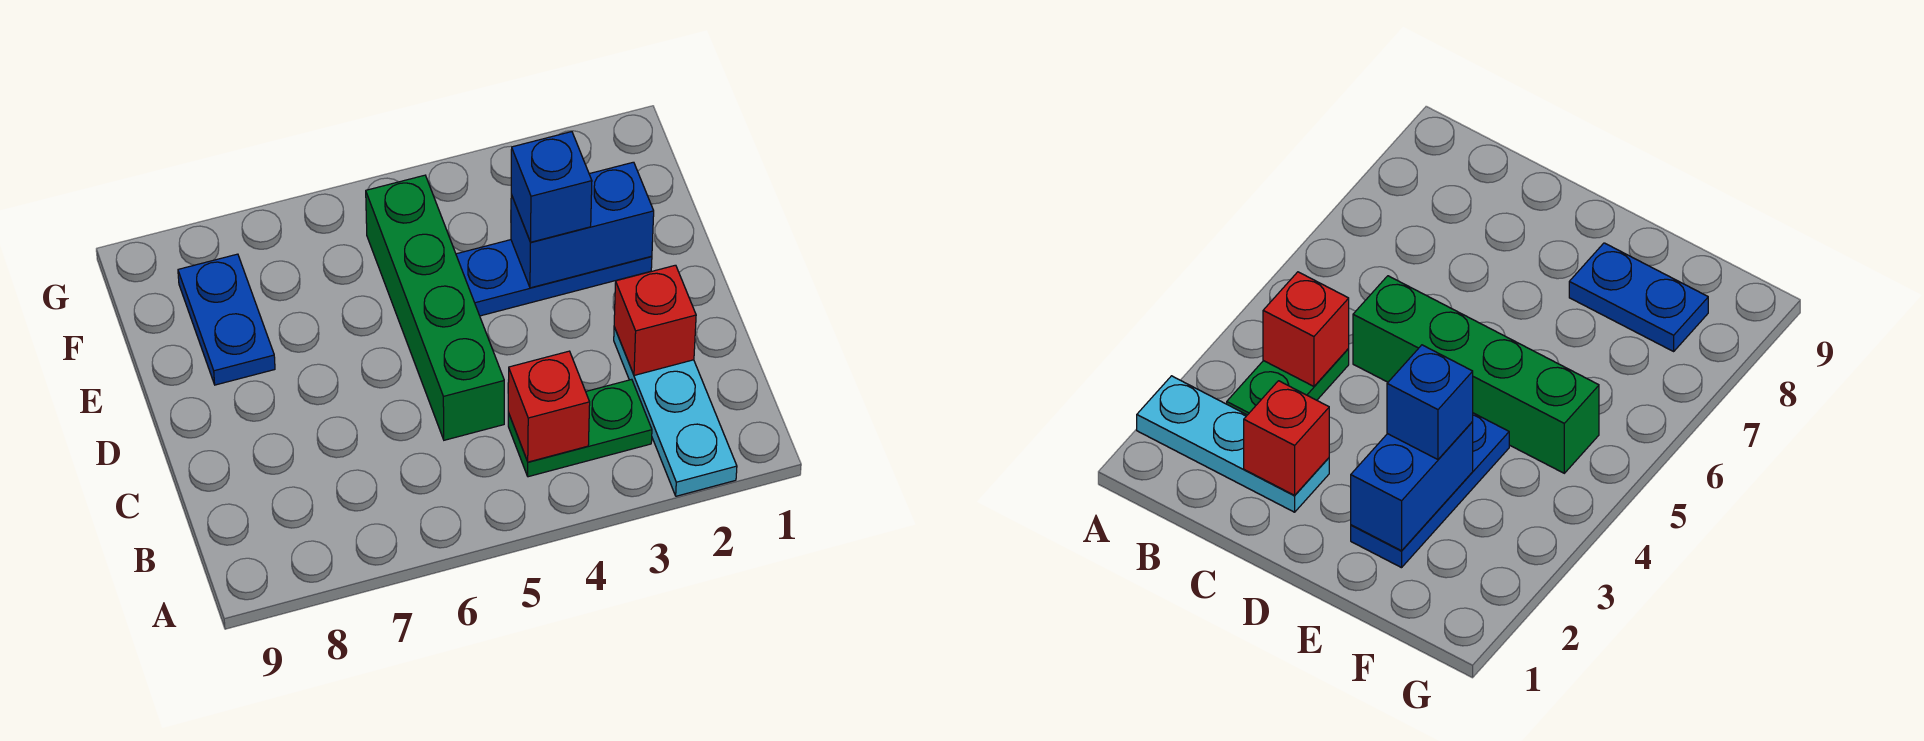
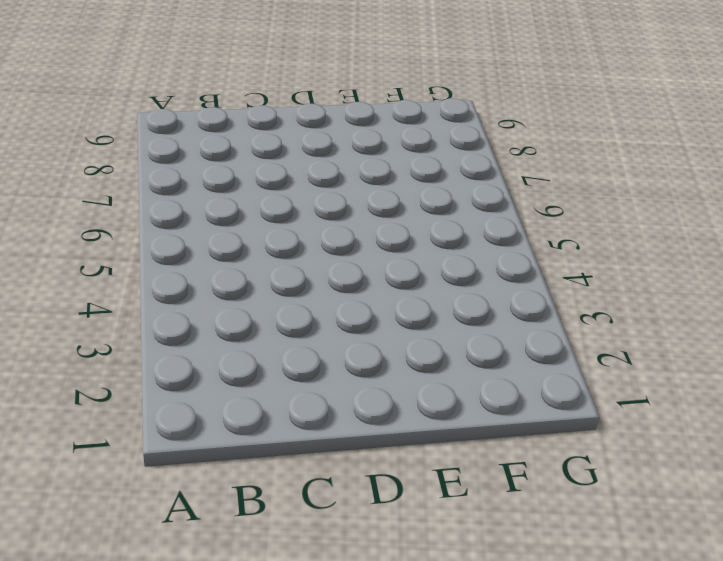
none -> cyan 1x3 plate [614,327,737,496]
none -> green 1x2 plate [508,379,652,477]

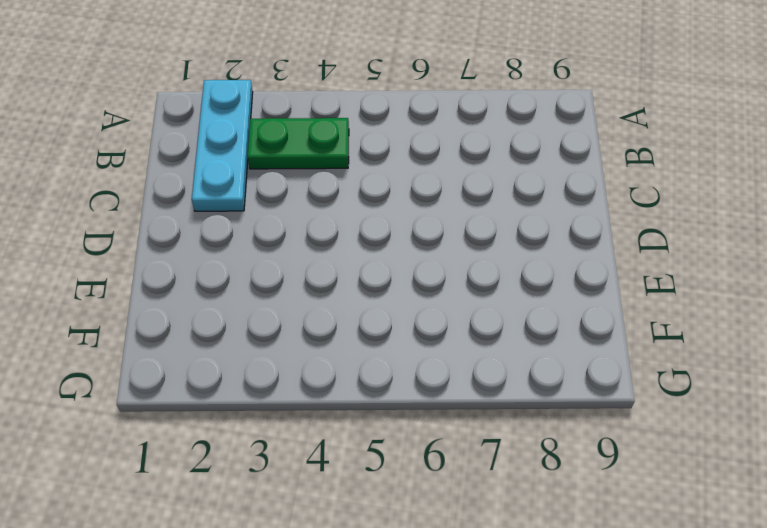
none -> green 1x4 brick [366,175,504,440]
none -> blue 1x3 plate [456,240,652,316]

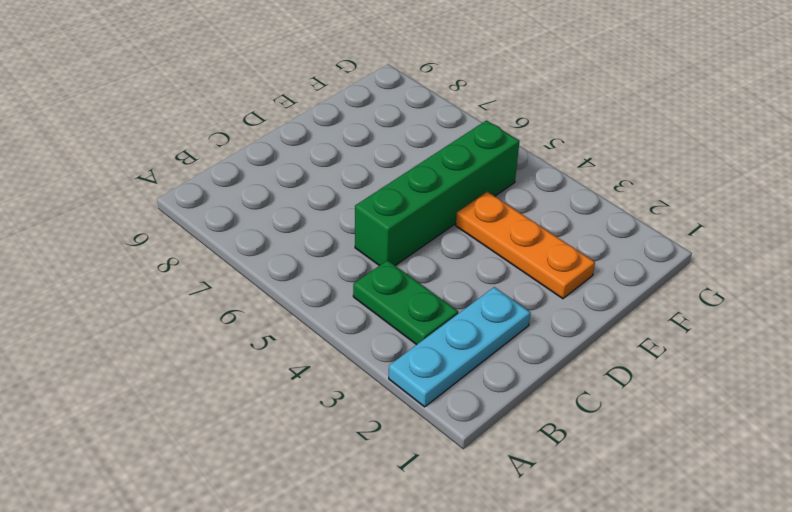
orange 1x3 plate [456,192,595,299] -> blue 1x3 plate [456,240,652,316]
none -> blue 1x2 plate [178,254,275,385]
none -> red 1x1 brick [508,351,590,462]

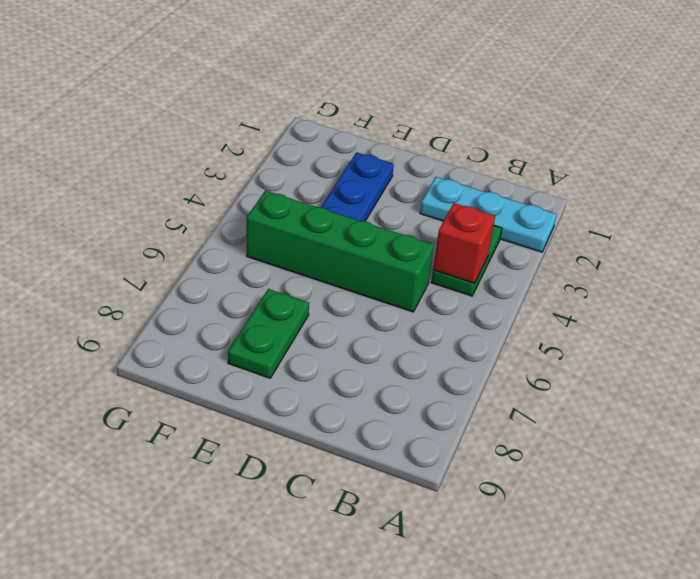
green 1x2 plate [228,289,309,378] -> blue 1x2 plate [178,254,275,385]
none -> red 1x1 brick [614,265,696,375]
none -> blue 1x2 brick [511,162,654,288]

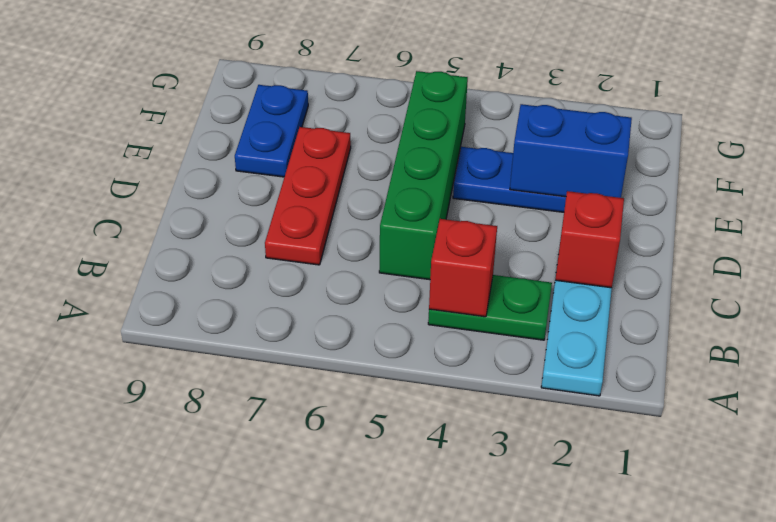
red 1x3 plate [265,127,351,265] -> none
none -> blue 1x1 brick [511,132,592,242]

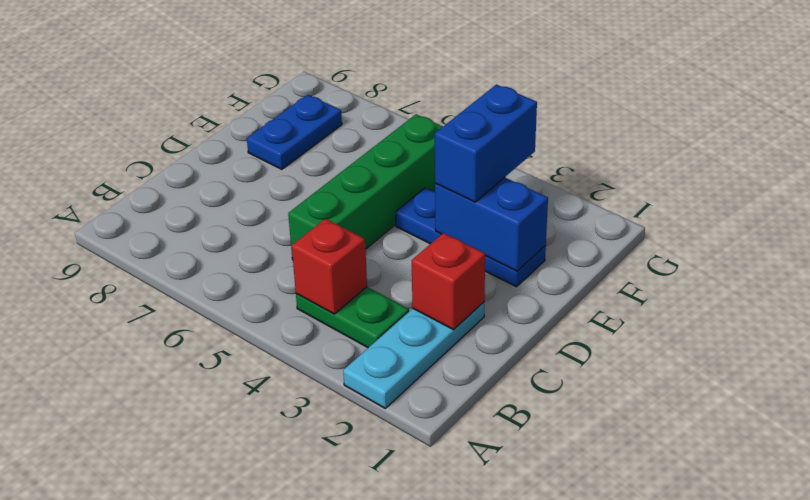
blue 1x2 brick [435,84,537,202] -> blue 1x1 brick [511,132,592,242]

